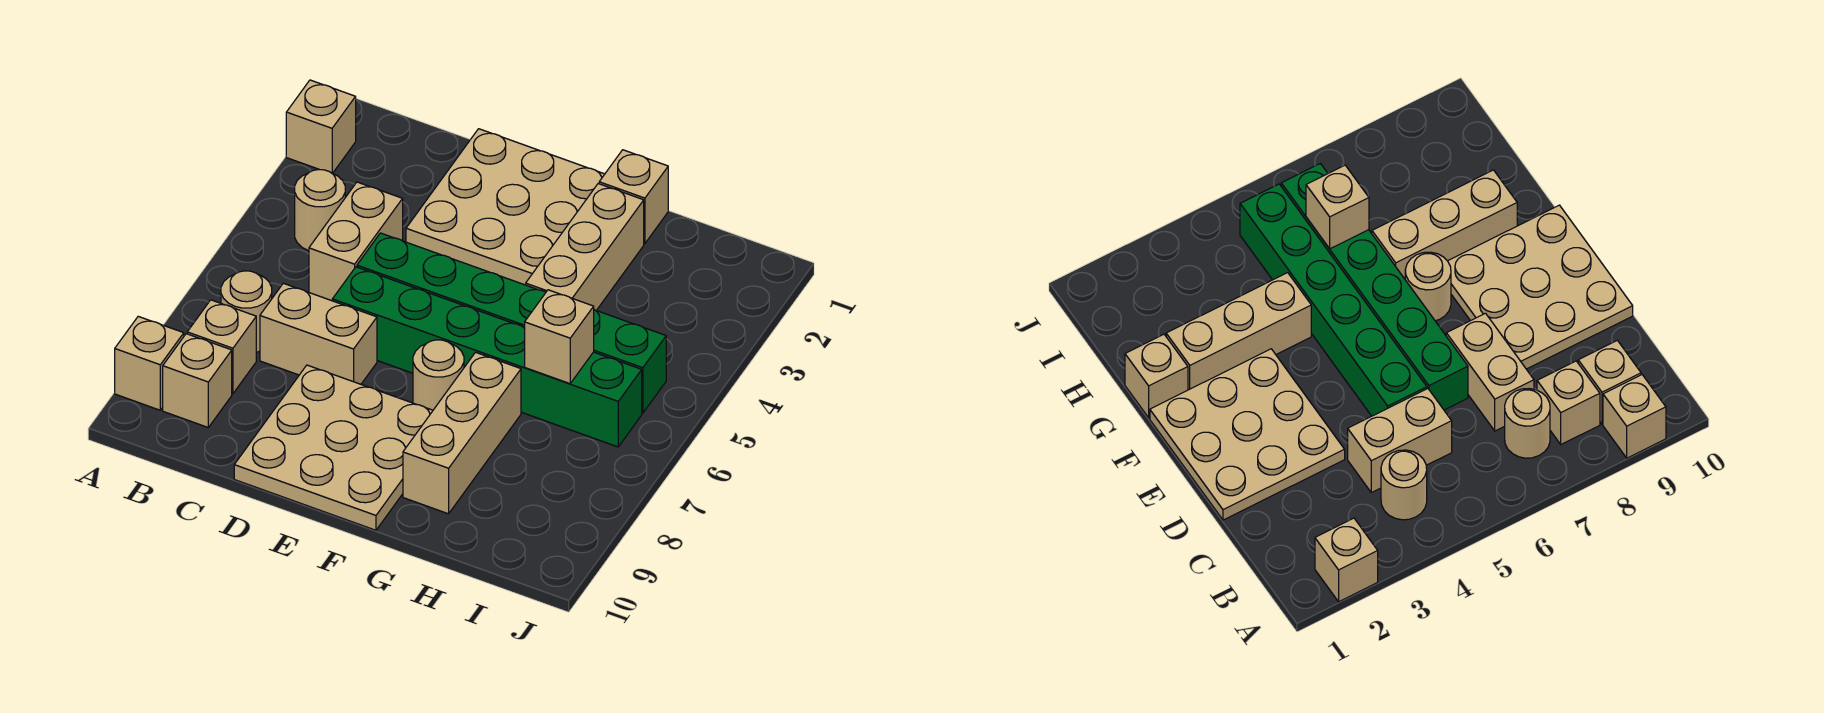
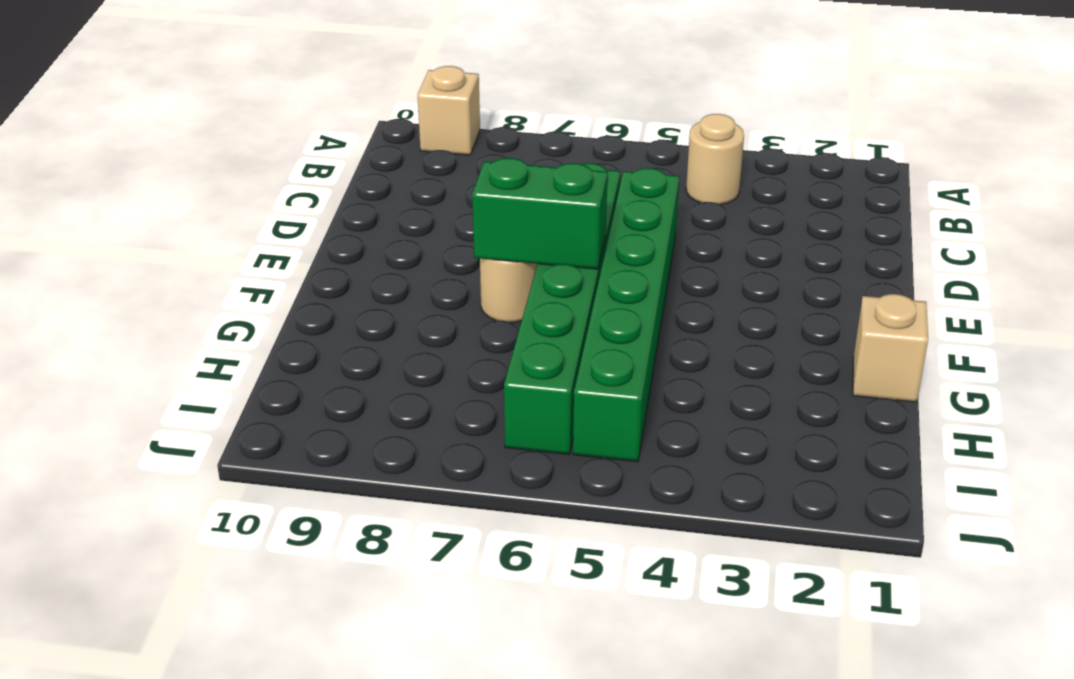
green 1x2 brick [472,158,608,269] -> none
none -> tan 1x1 brick [286,80,356,173]
none -> tan 1x1 round brick [221,271,272,352]
none -> tan 1x1 brick [187,300,256,394]

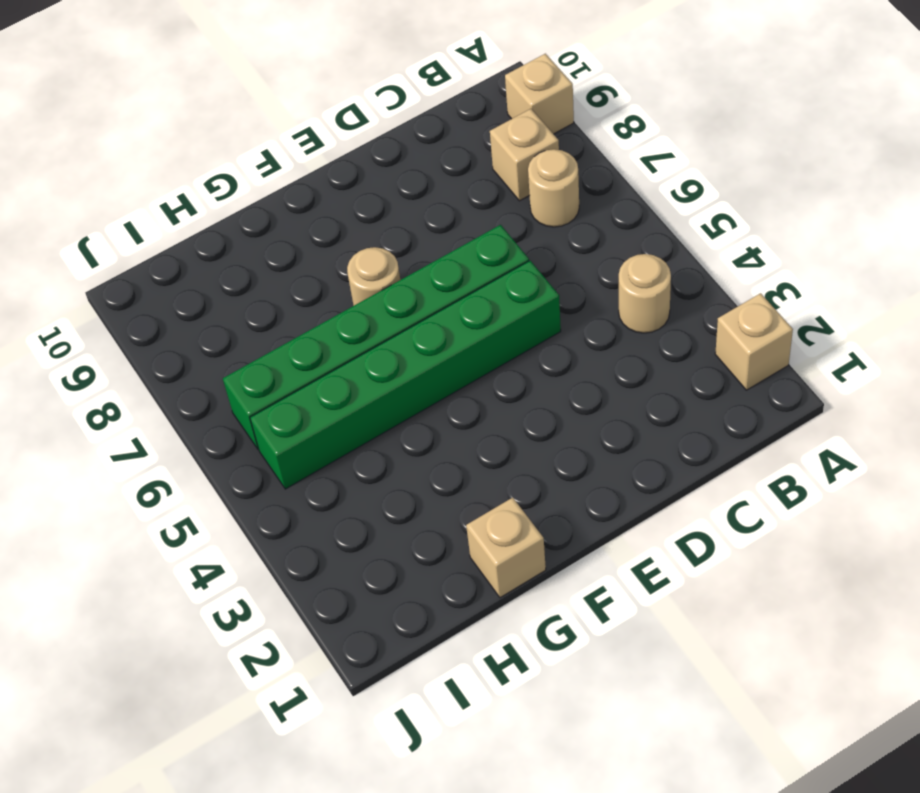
none -> tan 1x1 brick [163,334,232,427]
none -> tan 1x2 brick [309,182,403,301]
none -> tan 1x2 brick [260,283,377,384]

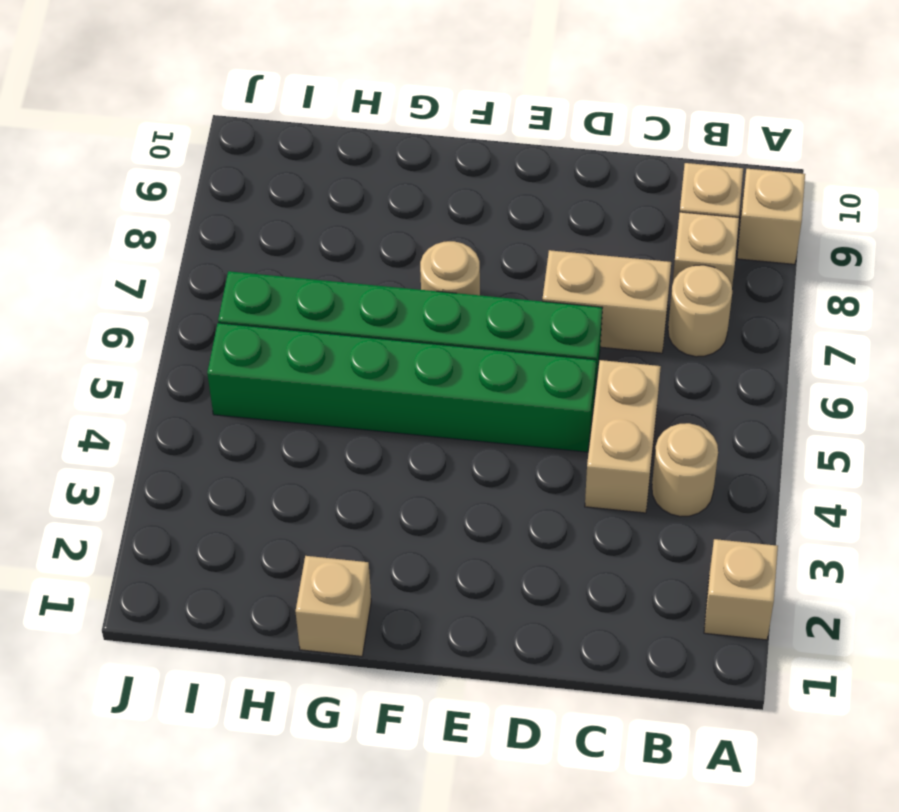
none -> tan 3x3 plate [406,129,605,285]
none -> tan 3x3 plate [234,365,433,530]
none -> tan 1x3 brick [526,184,644,310]

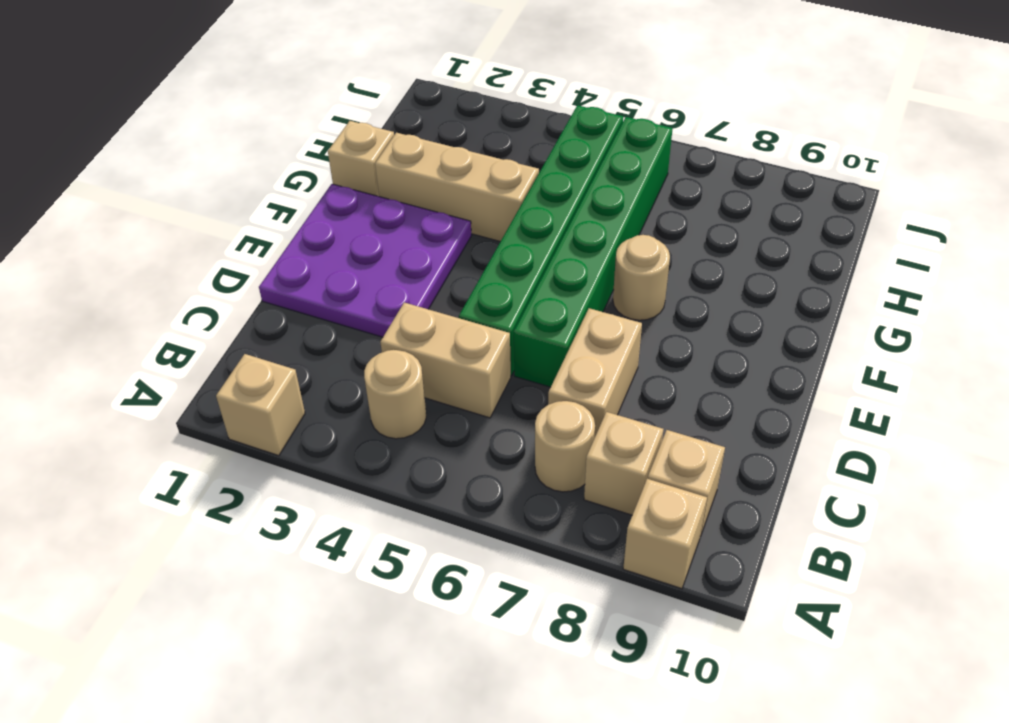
purple 3x3 plate [259,184,471,337] -> tan 3x3 plate [406,129,605,285]
none -> tan 3x3 plate [234,365,433,530]
none -> tan 1x3 brick [403,352,521,514]
none -> tan 1x1 brick [525,290,594,384]

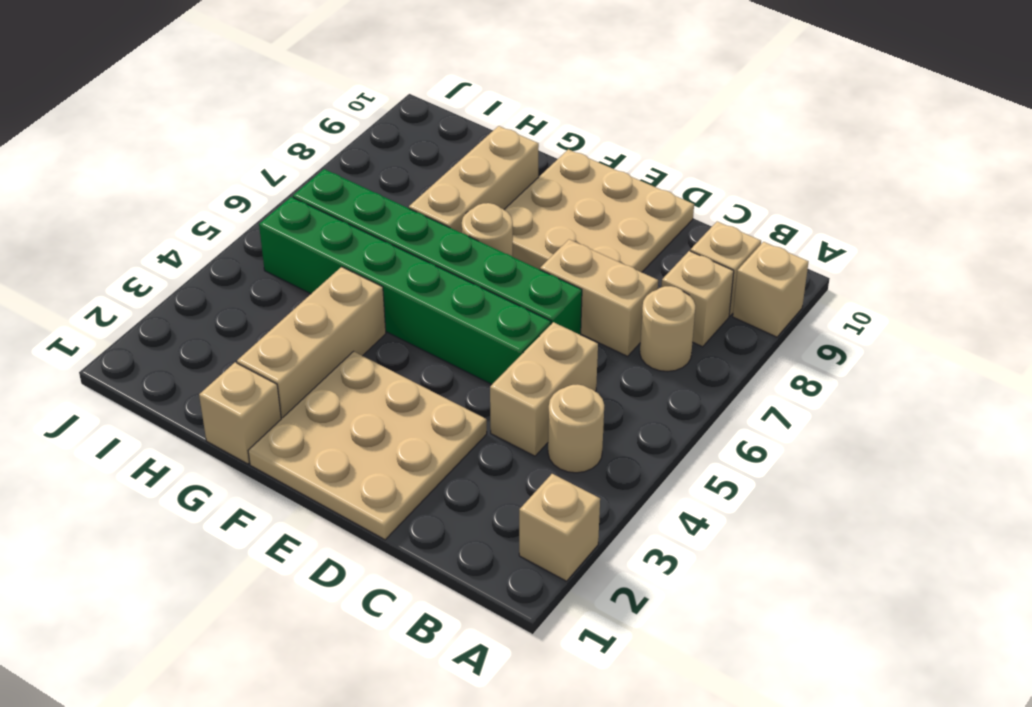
none -> tan 1x1 brick [525,290,594,384]

